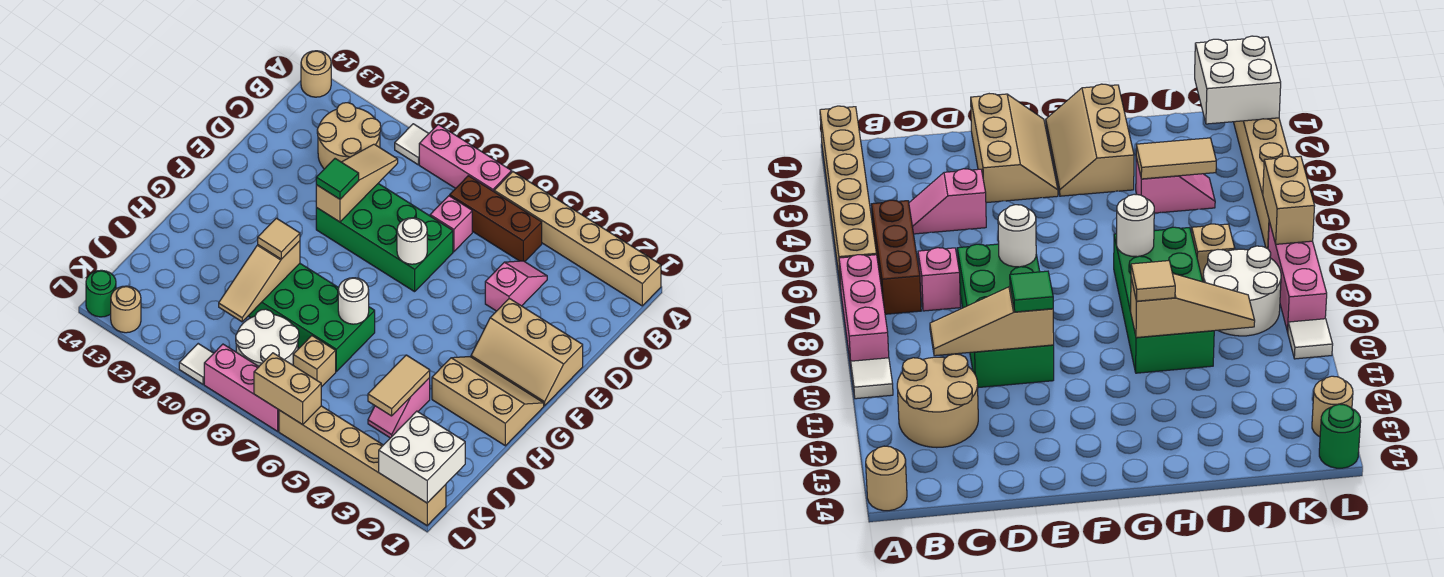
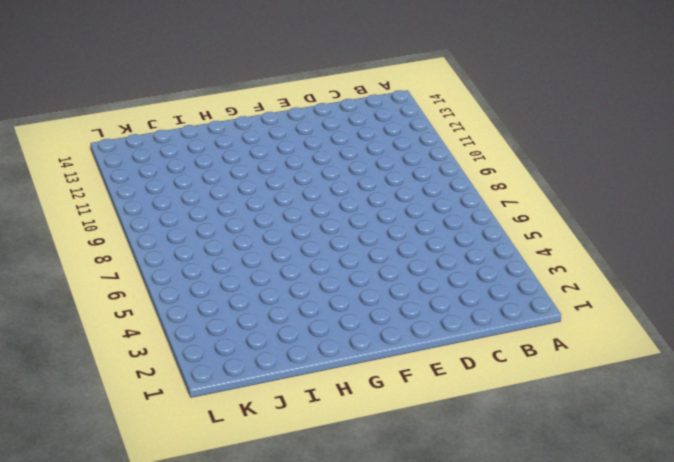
none -> tan 1x6 brick [494,172,661,306]
none -> pink 1x3 brick [419,124,512,191]
none -> white 1x1 tile [395,124,429,165]

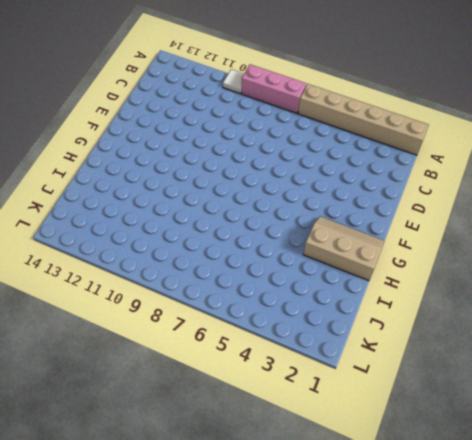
none -> tan 1x1 round brick [301,51,331,97]
none -> brown 1x3 brick [450,176,542,262]
none -> tan 2x2 round brick [317,103,381,169]

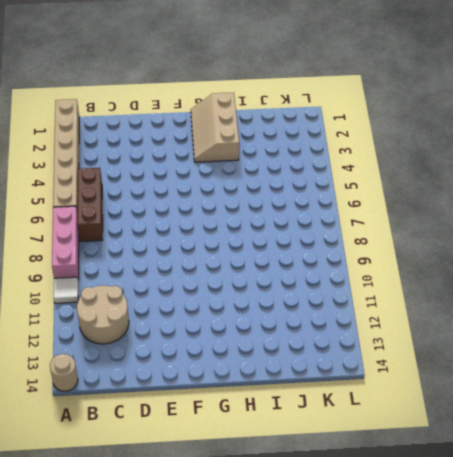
none -> pink 1x2 slope [485,261,547,311]
none -> pink 1x1 brick [430,196,472,252]
none -> green 2x4 brick [316,184,453,292]

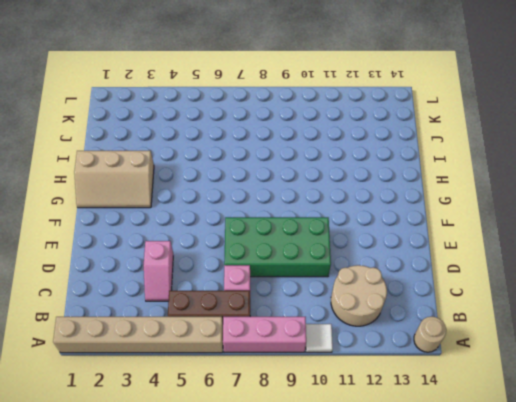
none -> tan 2x3 slope [471,298,583,406]
none -> green 2x4 brick [249,264,375,371]
none -> pink 1x2 slope [368,378,430,438]

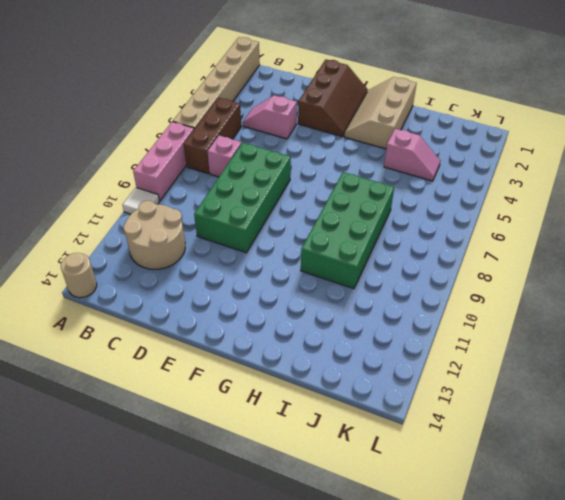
brown 2x3 slope [298,60,368,137] -> tan 2x3 slope [471,298,583,406]
none -> tan 1x1 brick [293,336,336,387]
none -> white 2x2 round brick [236,309,299,366]
none -> tan 1x6 brick [279,406,446,526]

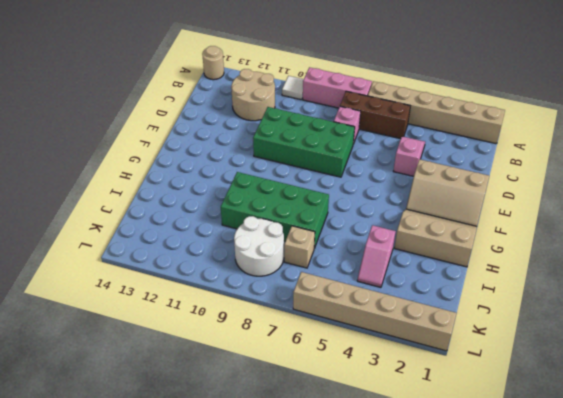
none -> pink 1x3 brick [204,344,279,431]
none -> white 1x1 tile [179,344,214,384]
none -> tan 1x1 round brick [111,286,141,333]

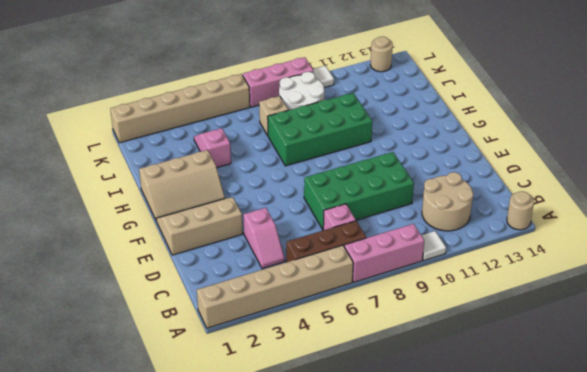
none -> green 1x1 round brick [86,270,116,317]
none -> tan 1x3 slope [316,144,398,222]
none -> white 1x1 round brick [397,218,427,264]

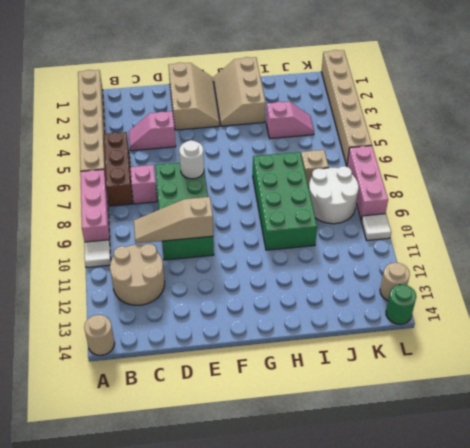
none -> white 1x1 round brick [338,278,369,324]
none -> tan 1x3 slope [219,241,300,322]
none -> tan 1x2 tile [368,355,430,416]

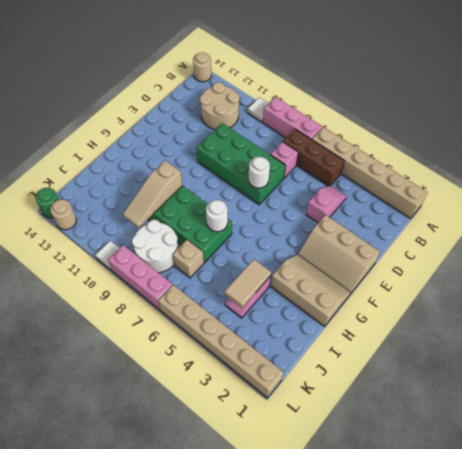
none -> tan 1x3 slope [316,144,398,222]
none -> white 2x2 brick [379,411,465,503]
none -> tan 1x2 brick [254,353,321,425]

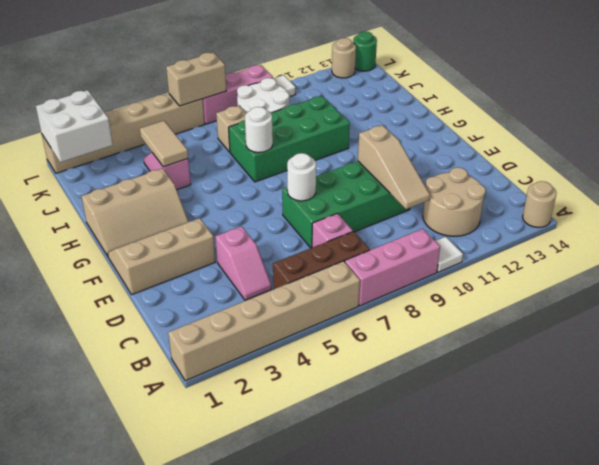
none -> tan 1x3 slope [219,241,300,322]
none -> green 1x1 tile [316,159,359,199]
none -> tan 1x1 tile [258,218,300,259]

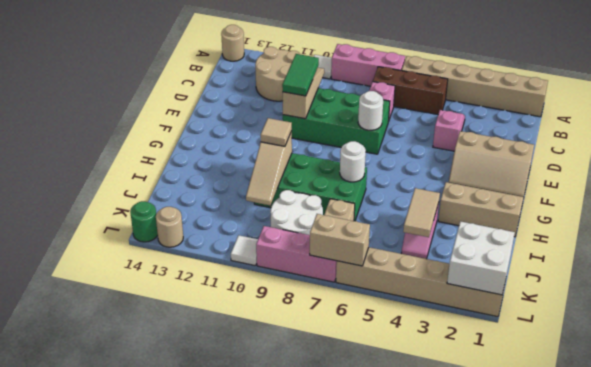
green 1x2 tile [282,54,319,96] -> green 1x1 tile [316,159,359,199]

